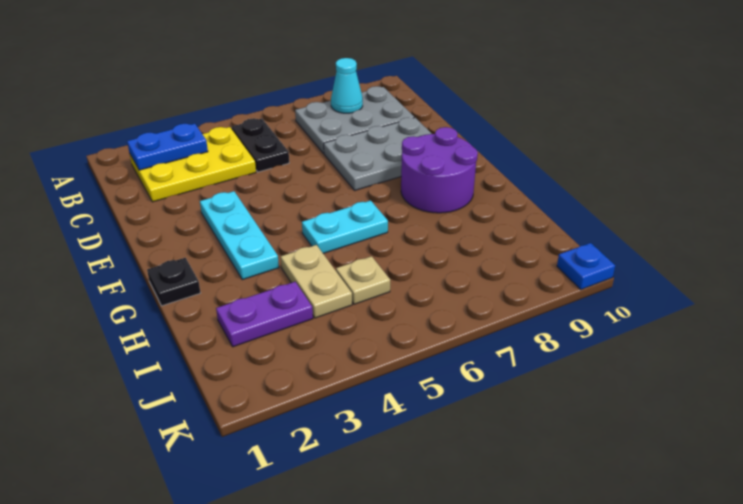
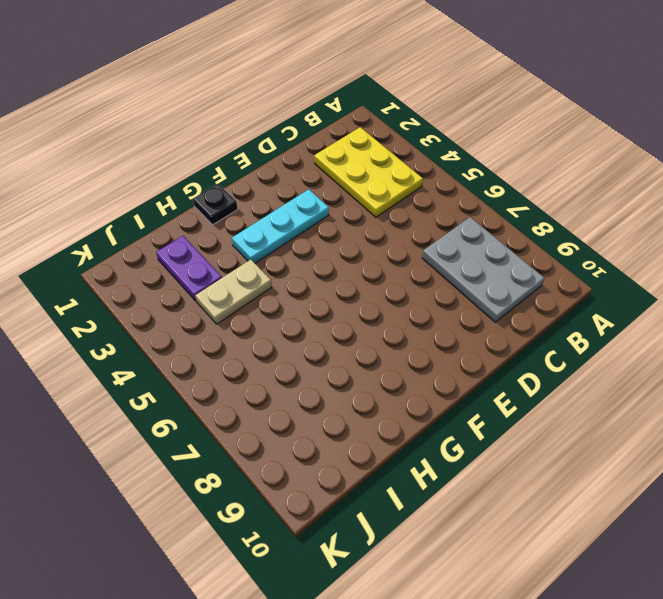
none -> black 1x2 plate [232,118,289,172]
none -> grey 2x3 plate [324,118,432,190]
none -> purple 2x2 round brick [401,127,478,213]

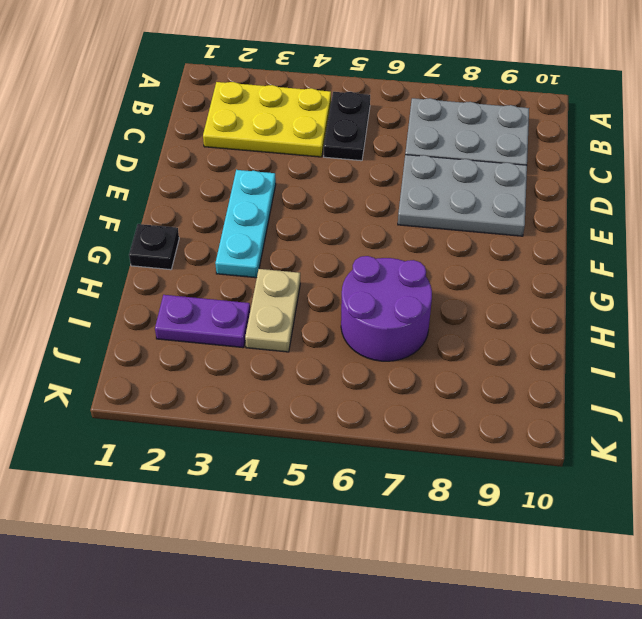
purple 2x2 round brick [341,256,432,361] -> purple 2x2 round brick moved to [401,127,478,213]
none -> cyan 1x2 plate [302,200,388,253]
none -> tan 1x1 plate [336,256,390,304]
none -> blue 1x1 plate [557,243,615,289]

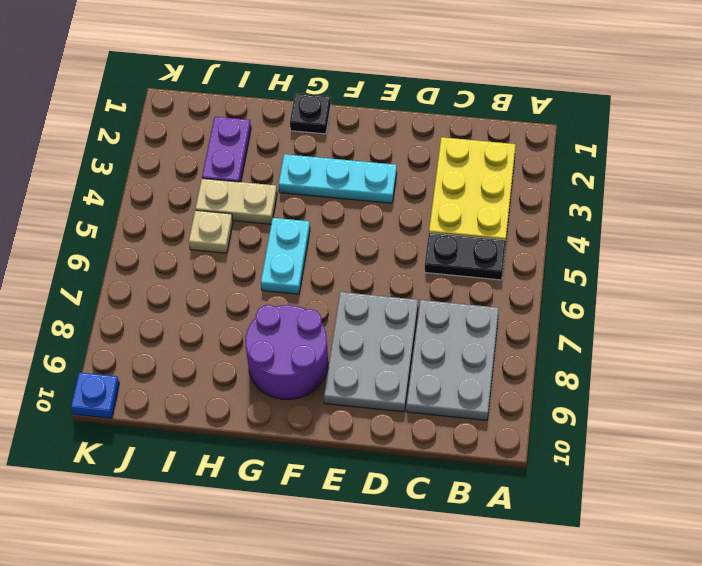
none -> blue 1x2 plate [127,124,208,170]
none -> cyan 1x1 cone [331,58,363,113]

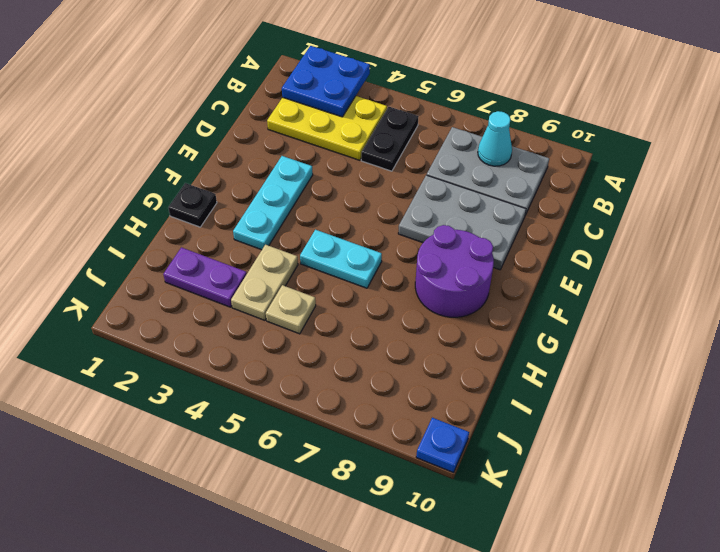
blue 2x2 plate [282,46,370,117] -> blue 1x2 plate [127,124,208,170]

